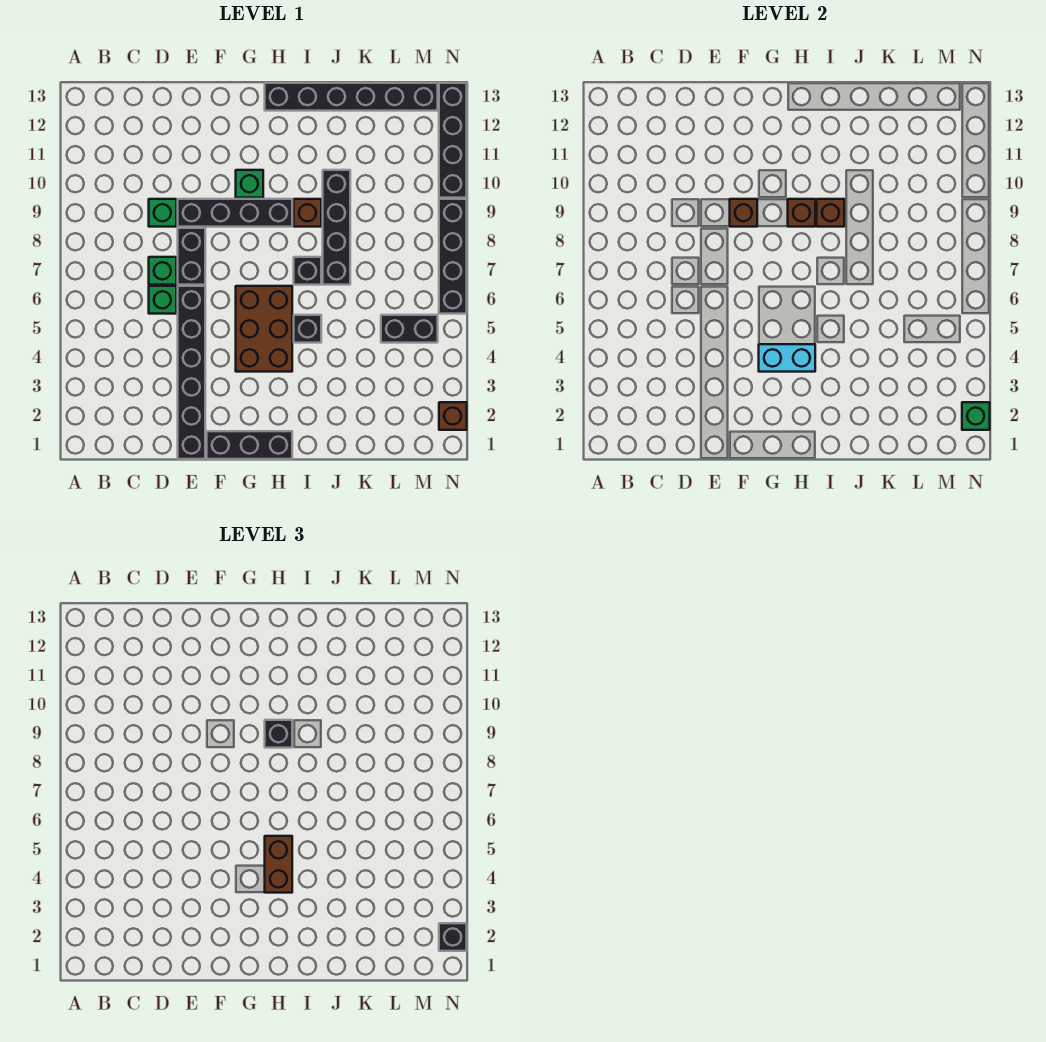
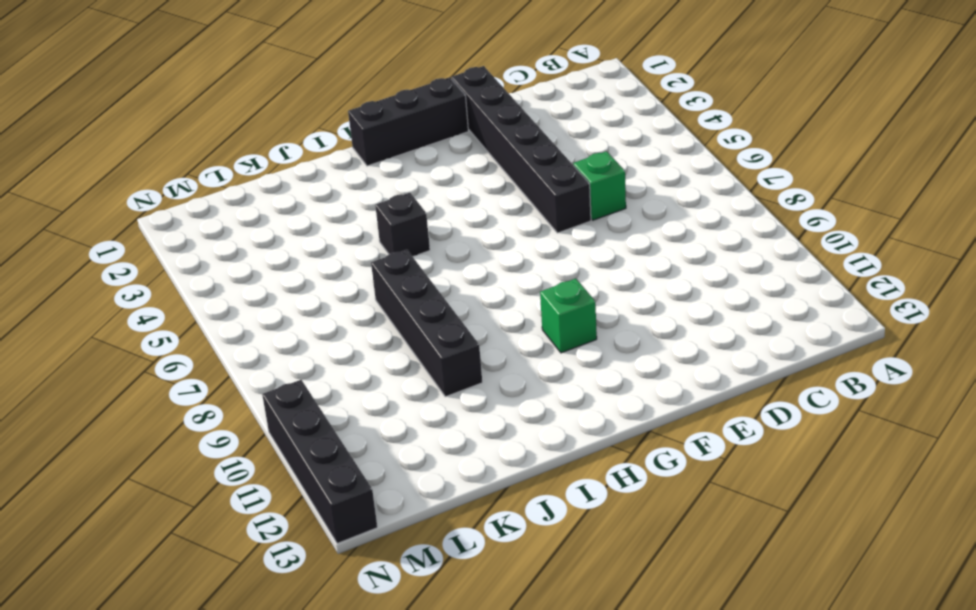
none -> green 1x1 brick [149,257,176,285]
none -> green 1x1 brick [149,199,176,227]
none -> black 1x2 brick [178,228,205,285]

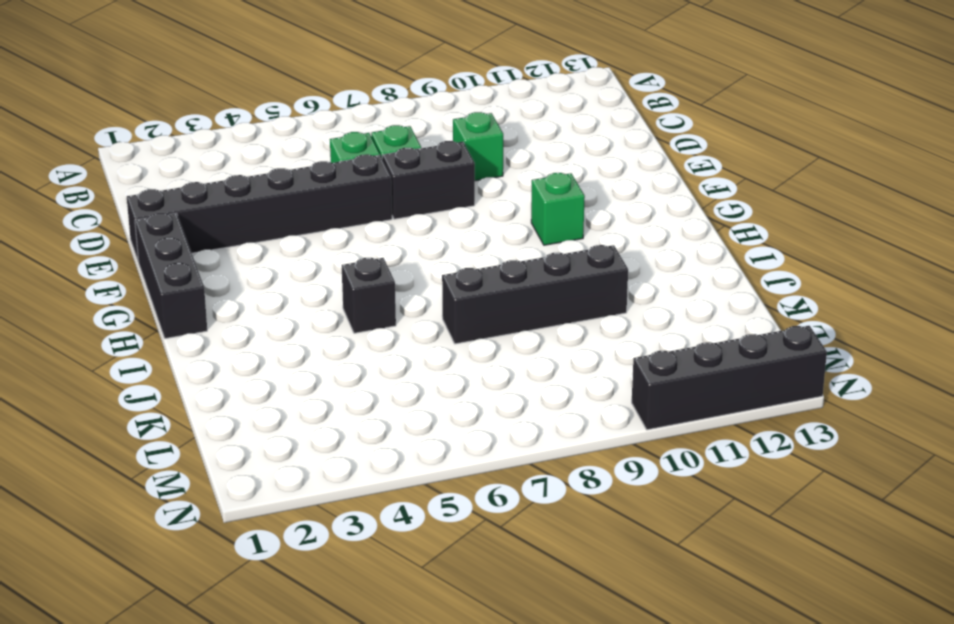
none -> black 1x4 brick [178,199,292,227]
none -> brown 2x3 brick [236,286,292,372]
none -> black 1x6 brick [265,83,438,111]

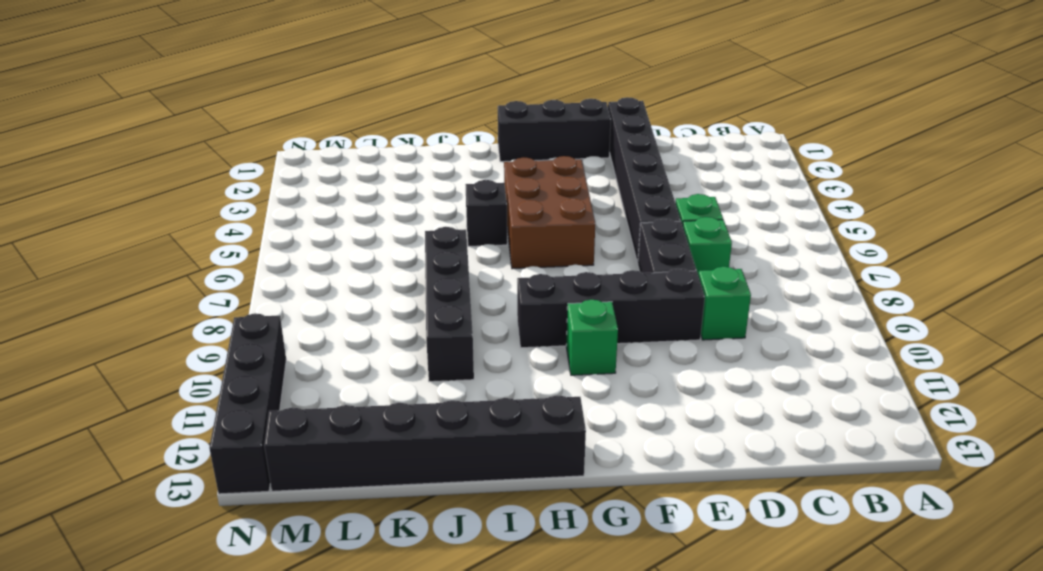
none -> black 1x1 brick [294,257,321,285]
none -> brown 1x1 brick [294,199,321,227]
none -> black 1x2 brick [381,315,438,343]

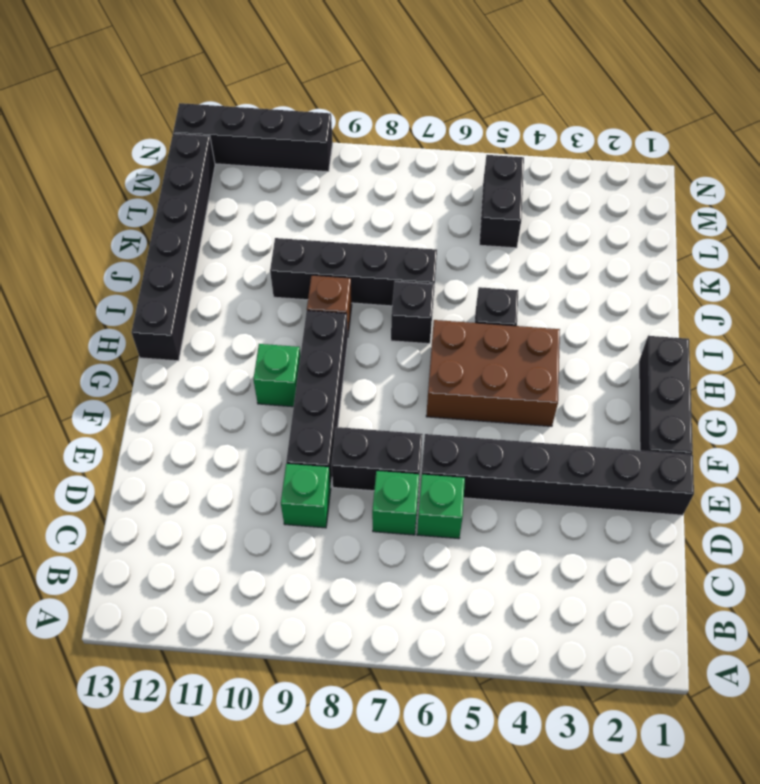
none -> brown 1x1 brick [439,402,467,430]
none -> black 1x4 brick [439,199,467,314]
none -> brown 1x1 brick [730,199,757,227]

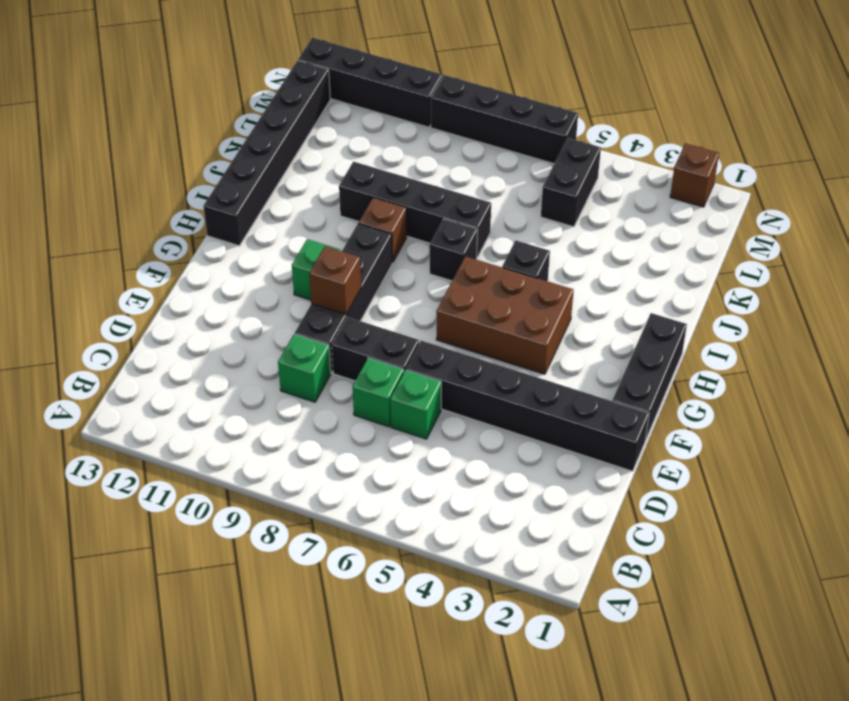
none -> cyan 1x2 brick [759,344,815,372]
none -> brown 1x1 brick [788,199,815,227]
none -> brown 1x1 brick [817,199,844,227]

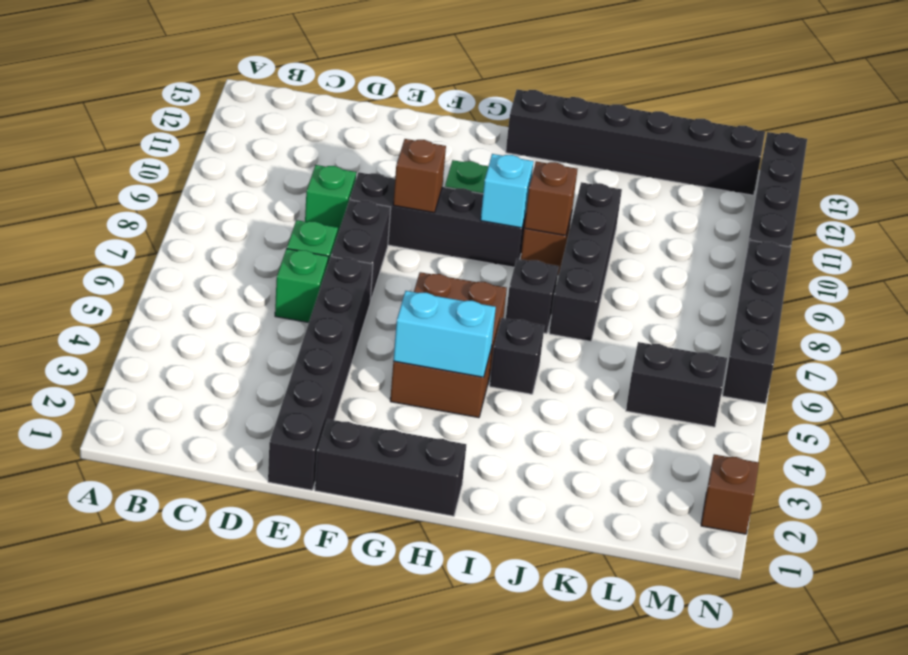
cyan 1x1 brick [481,154,534,228] -> brown 1x1 brick [788,199,815,227]
none -> green 1x1 brick [962,402,990,430]
none -> brown 1x2 brick [265,836,292,893]
none -> black 1x1 brick [265,720,292,748]

